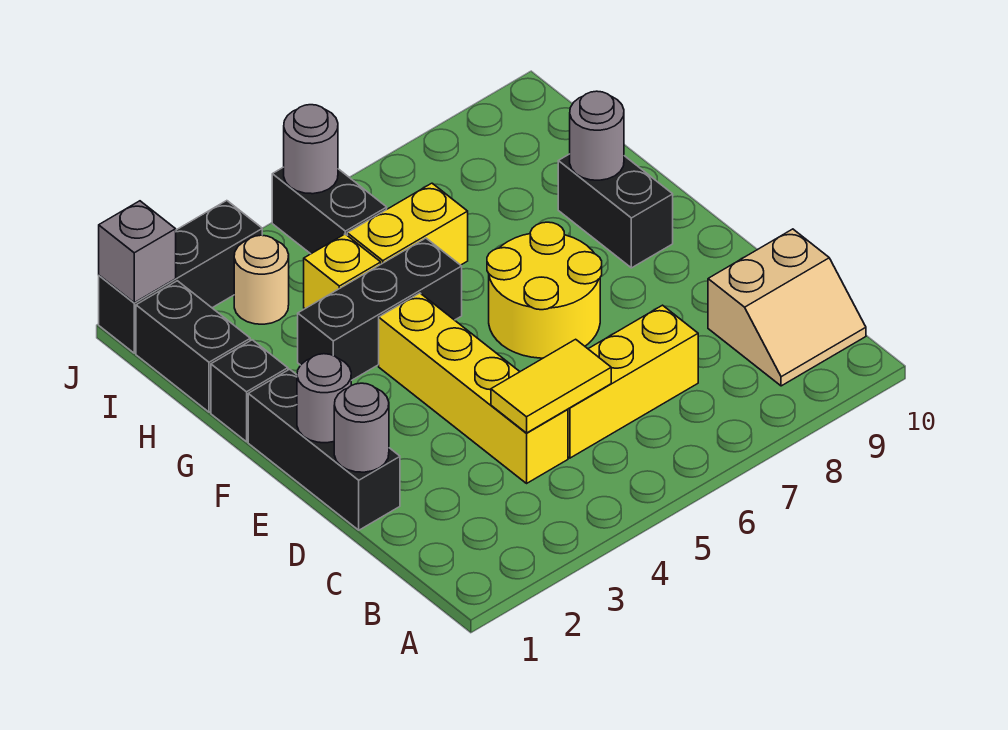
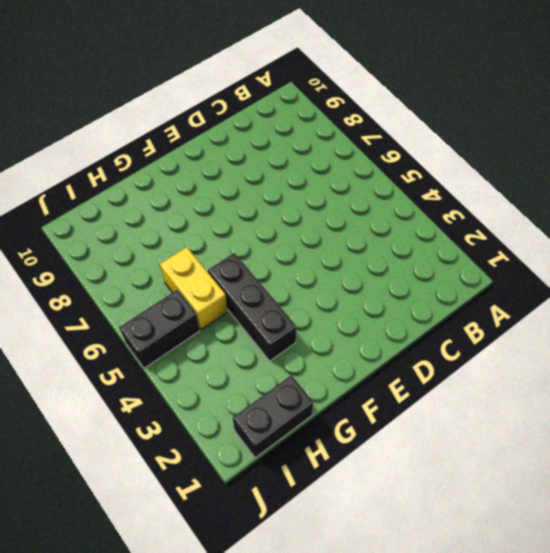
none -> tan 2x2 slope [708,229,866,386]
none -> yellow 1x4 brick [379,293,568,483]
none -> yellow 1x3 brick [568,305,698,458]

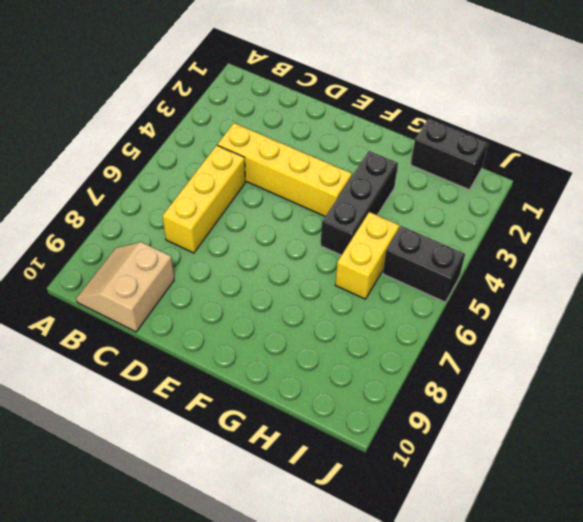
none -> black 1x3 brick [248,369,400,530]
none -> yellow 2x2 round brick [487,222,602,358]
none -> black 1x2 brick [558,154,673,268]

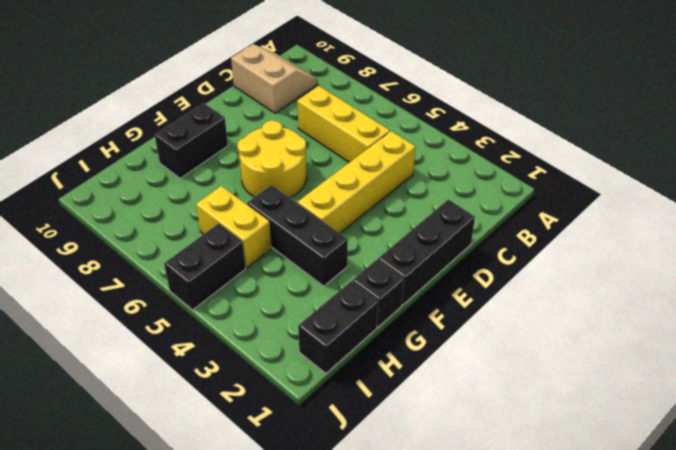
none -> yellow 1x1 brick [304,234,381,309]
none -> tan 1x1 round brick [234,235,289,324]
none -> black 1x3 brick [99,201,262,353]

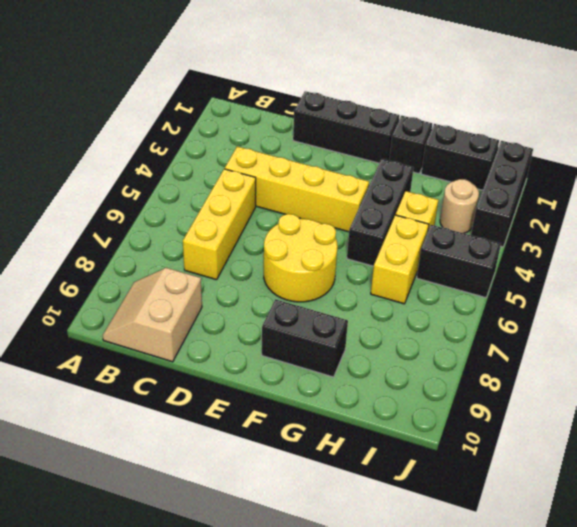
none -> yellow 1x2 tile [491,339,611,433]
none -> grey 1x1 round brick [334,383,389,472]
none -> grey 1x1 round brick [297,354,351,443]

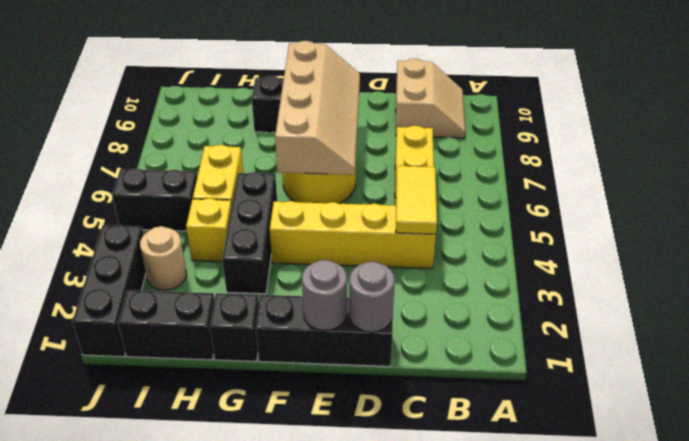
tan 2x4 slope [275,41,360,175] -> none
none -> grey 1x1 round brick [570,91,624,180]
none -> grey 1x1 brick [99,201,176,303]
none -> grey 1x1 round brick [284,105,338,194]

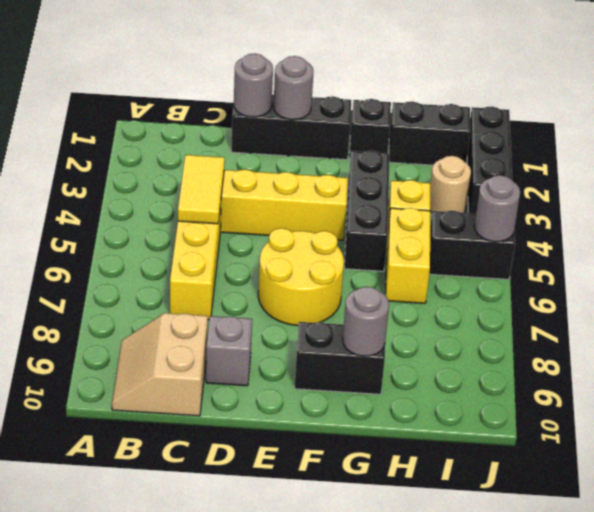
grey 1x1 brick [206,316,252,386] -> grey 1x1 brick moved to [99,201,176,303]

